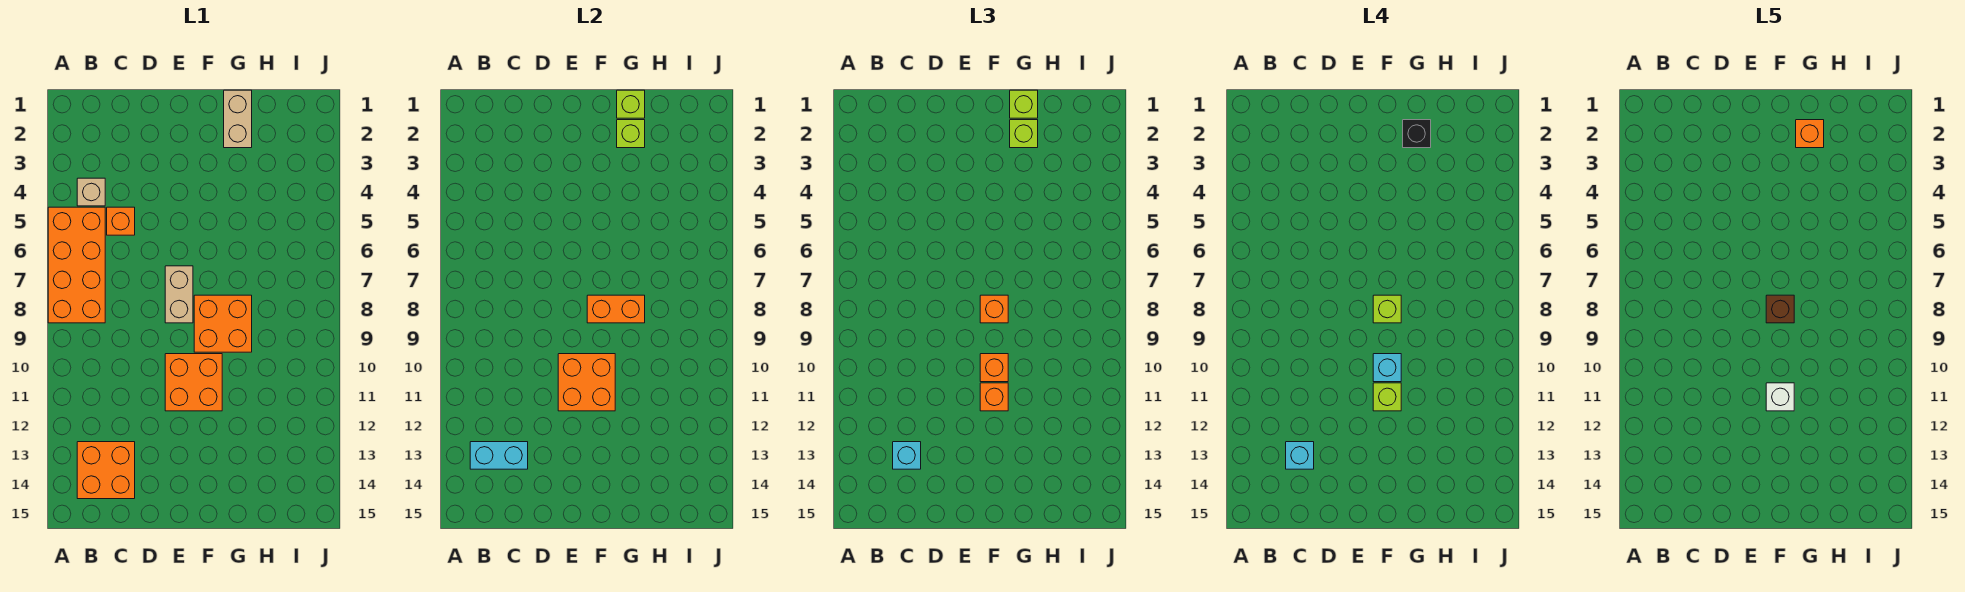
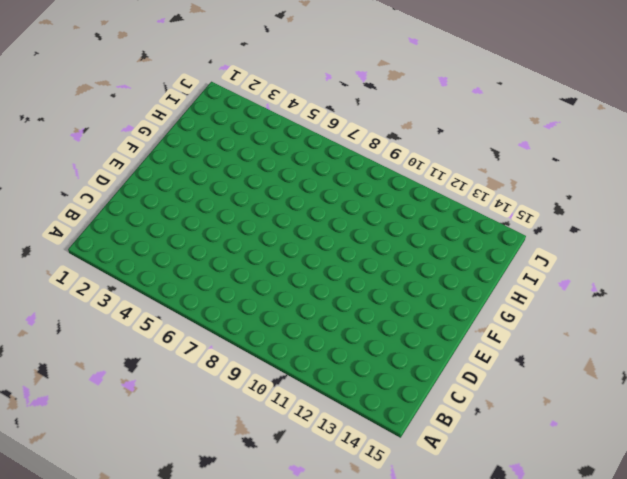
none -> orange 2x4 brick [48,207,105,323]
none -> tan 1x1 brick [77,178,105,206]
none -> orange 2x2 brick [77,442,135,499]

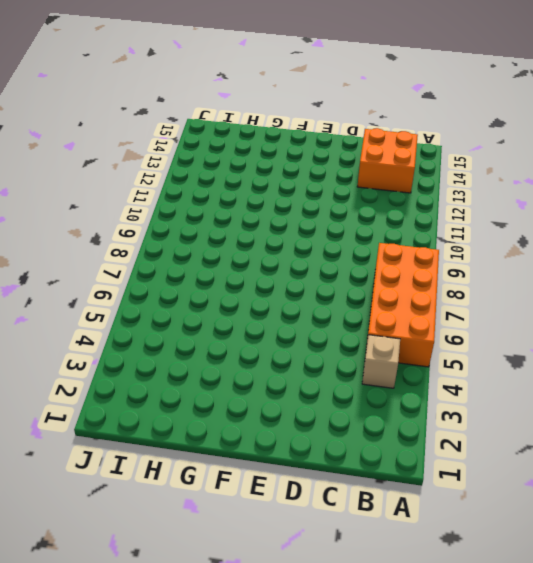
none -> orange 1x1 brick [107,207,135,235]
none -> tan 1x2 brick [165,266,193,323]
none -> orange 2x2 brick [165,354,222,411]

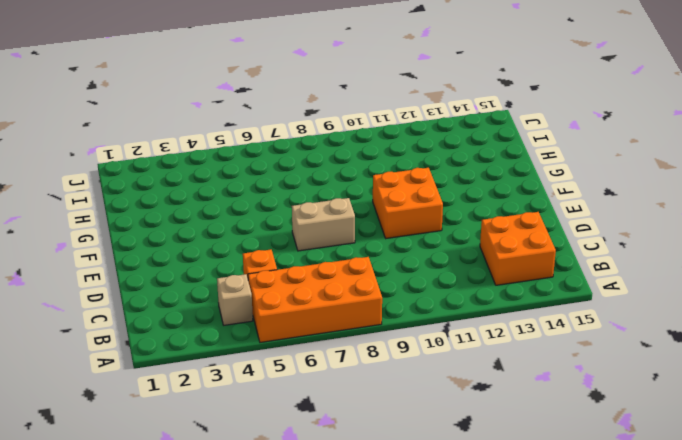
none -> orange 2x2 brick [194,295,252,352]
none -> tan 1x2 brick [224,90,252,148]
none -> cyan 1x2 brick [470,442,528,469]

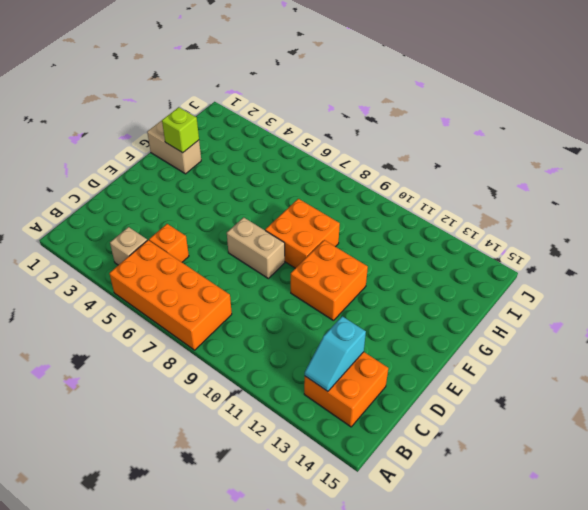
cyan 1x2 slope [305,316,366,391] -> cyan 1x2 brick [470,442,528,469]
none -> orange 2x2 brick [558,354,615,411]
none -> orange 1x2 brick [587,295,645,323]
none -> lime 1x1 brick [617,90,645,118]

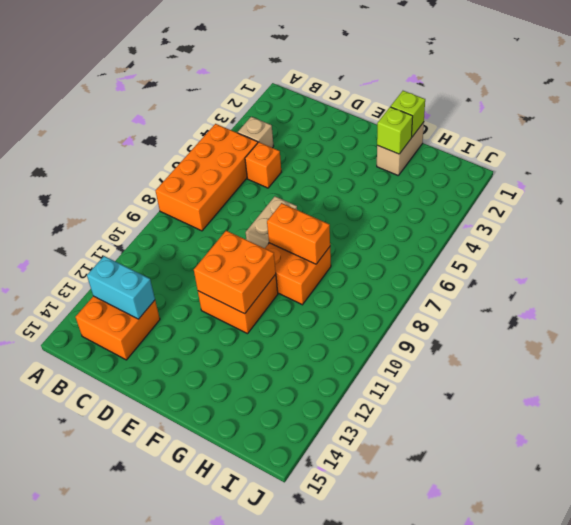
none -> cyan 1x1 brick [893,442,921,469]
none -> orange 1x1 brick [980,295,1008,323]
none -> orange 1x1 brick [980,354,1008,382]

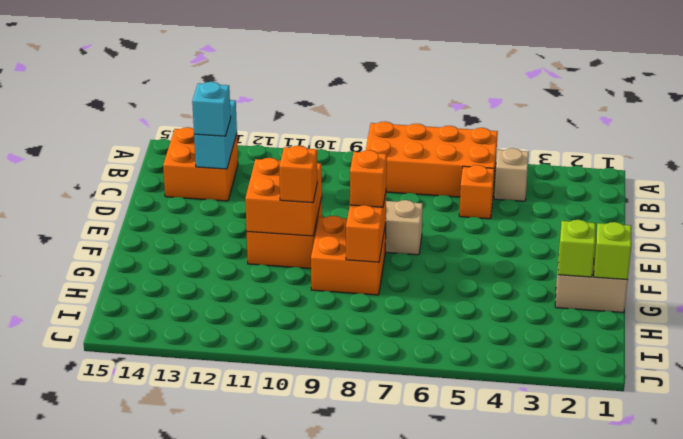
none -> orange 1x1 brick [980,383,1008,411]
none -> lime 1x1 brick [1010,90,1038,118]
none -> lime 1x1 brick [1010,120,1038,148]

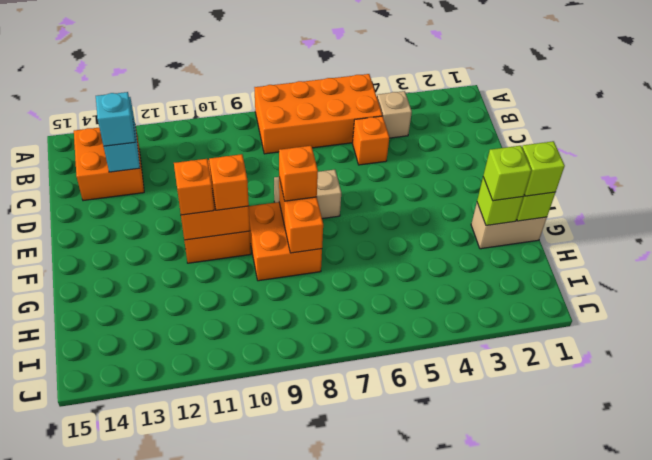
none -> cyan 1x1 brick [1286,442,1314,469]
none -> lime 1x1 brick [1373,295,1401,323]
none -> cyan 1x1 brick [1373,354,1401,382]

